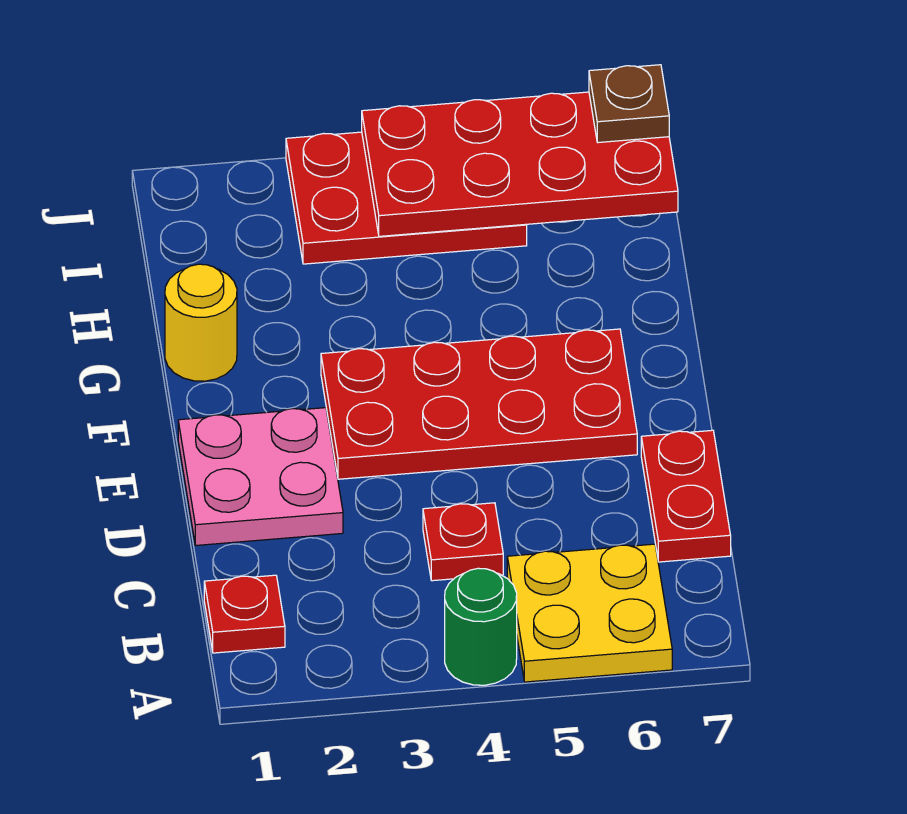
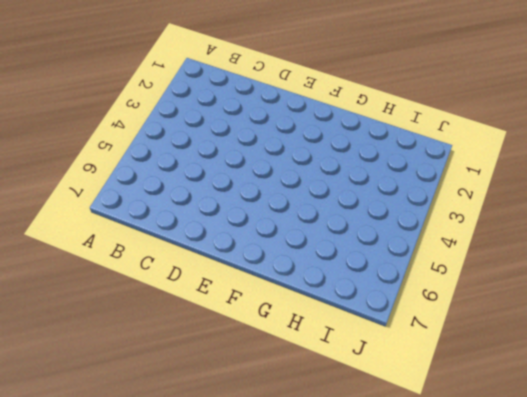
none -> green 1x1 round brick [445,568,517,685]
none -> yellow 2x2 plate [507,544,672,682]

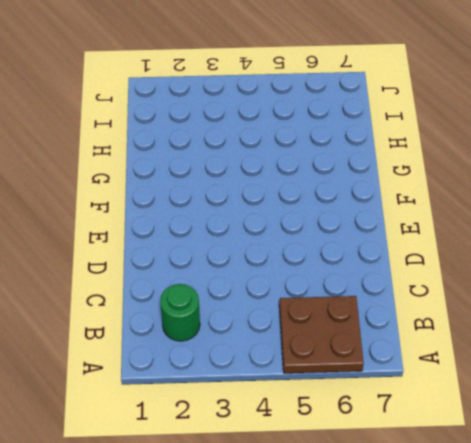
brown 2x2 plate [279,296,364,373] -> yellow 2x2 plate [507,544,672,682]
green 1x1 round brick [160,284,200,341] -> green 1x1 round brick moved to [445,568,517,685]
none -> red 1x1 plate [204,575,285,653]
none -> red 1x1 plate [423,503,503,581]

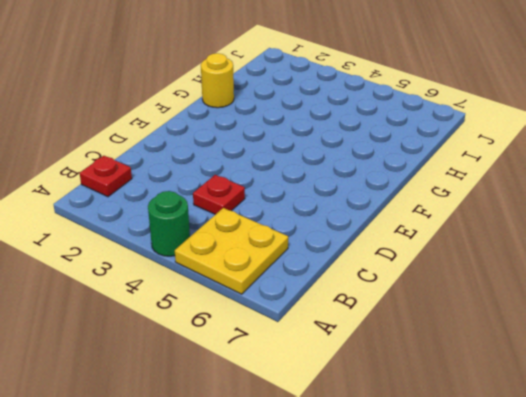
none -> red 1x2 plate [641,430,731,562]
none -> pink 2x2 plate [178,408,343,545]

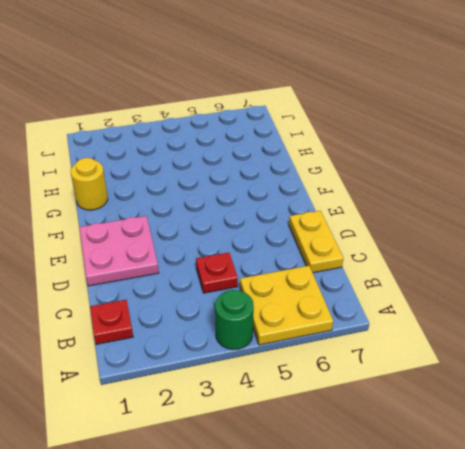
yellow 1x2 plate [289,211,343,273] -> red 1x2 plate [641,430,731,562]
none -> red 2x4 plate [321,329,637,479]
none -> red 2x3 plate [286,132,527,264]

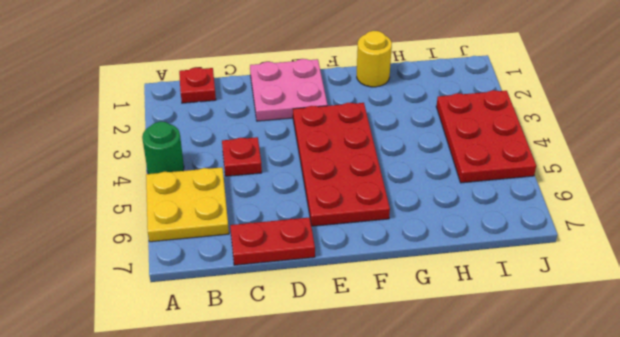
none -> red 2x4 plate [362,92,678,236]
none -> brown 1x1 plate [589,65,669,143]

